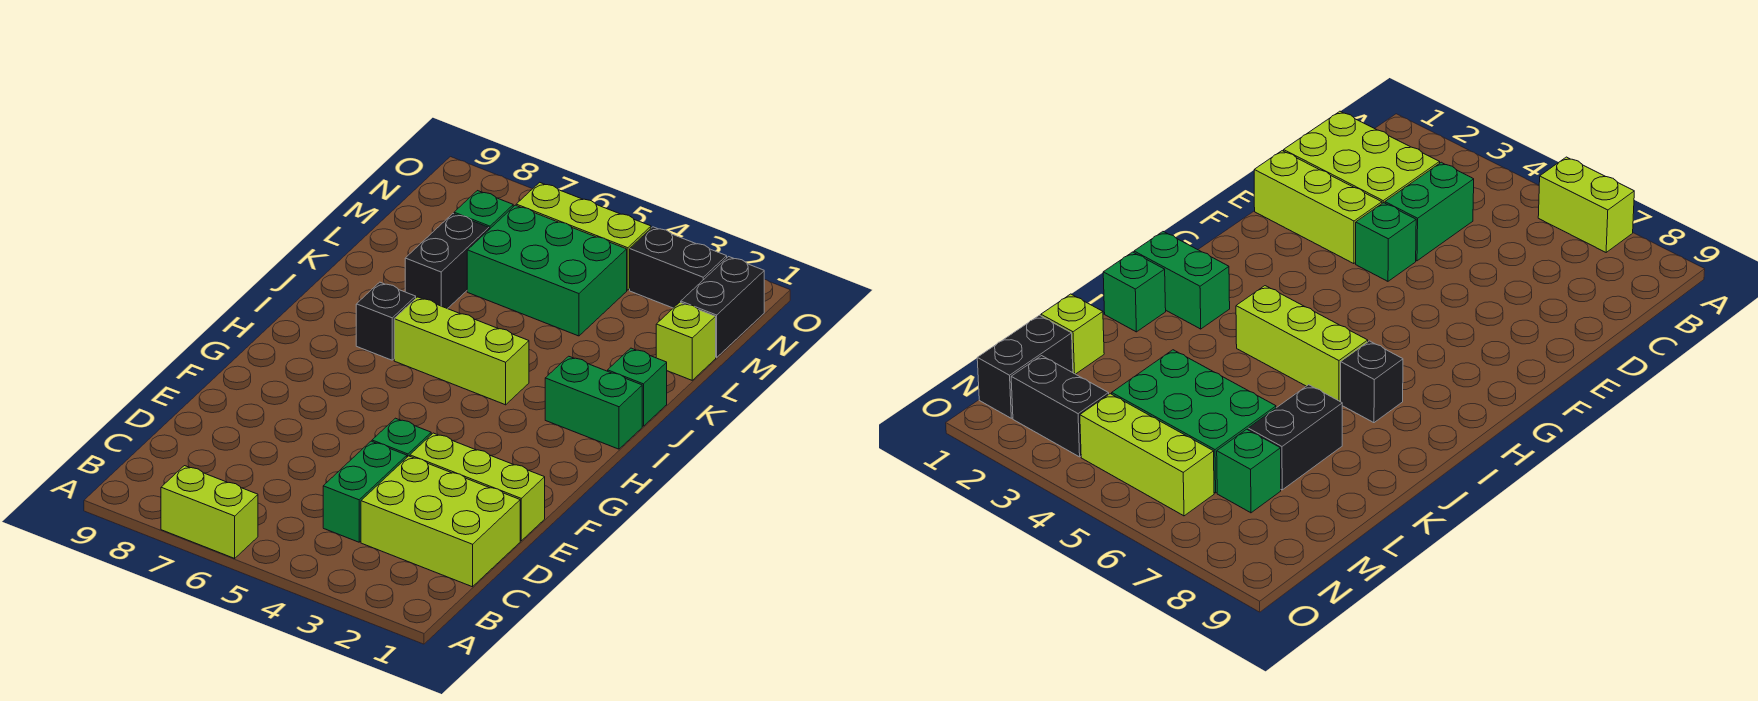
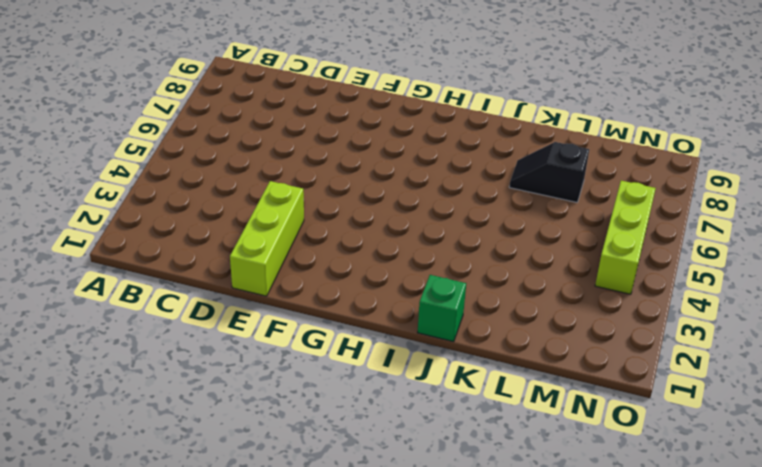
black 1x2 slope [509,142,589,202] -> black 1x2 brick [405,214,489,309]
none -> lime 1x2 brick [161,466,258,558]
none -> lime 2x3 brick [361,456,520,587]
none -> green 1x2 brick [323,441,407,542]

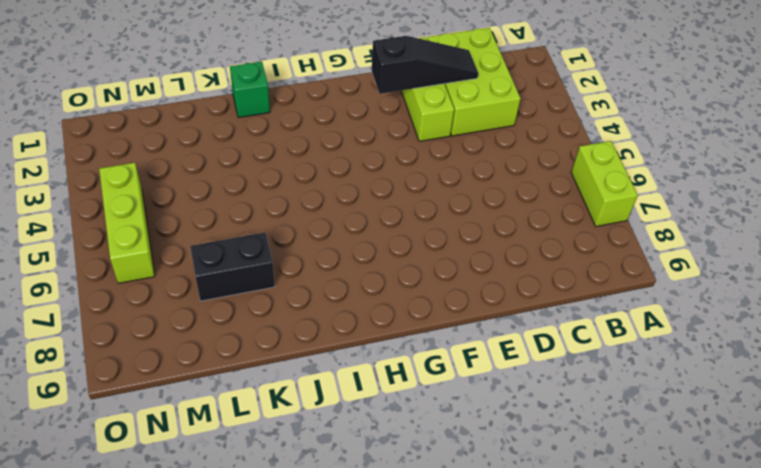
black 1x3 slope [372,36,478,94] -> none
none -> green 1x2 brick [323,441,407,542]
none -> green 1x1 brick [372,418,431,457]
none -> green 1x2 brick [545,356,642,449]

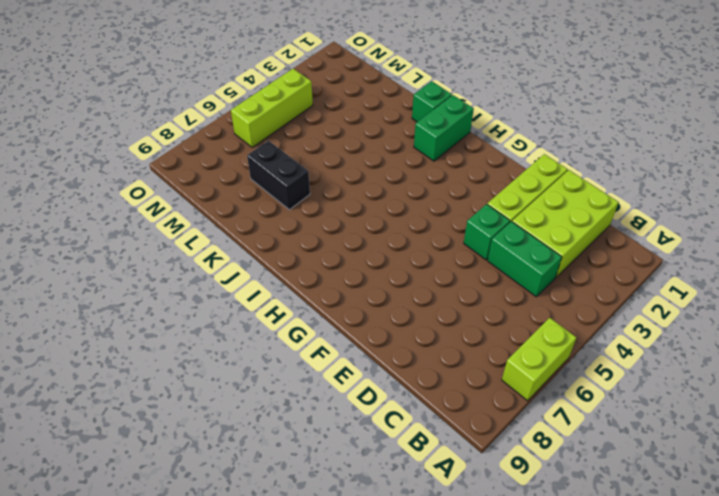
none -> lime 1x3 brick [394,297,529,405]
none -> black 1x1 brick [356,282,416,360]
none -> lime 1x1 brick [656,302,716,380]

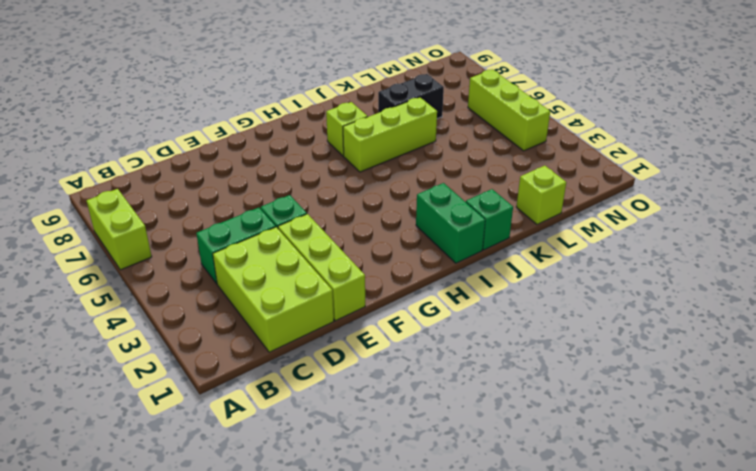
lime 1x3 brick [343,97,437,172] -> lime 1x3 brick turned to [394,297,529,405]
lime 1x1 brick [326,102,368,156] -> black 1x1 brick [356,282,416,360]
none -> green 2x3 brick [467,205,627,336]
none -> black 1x2 brick [681,257,764,357]
none -> green 1x1 brick [454,191,513,229]

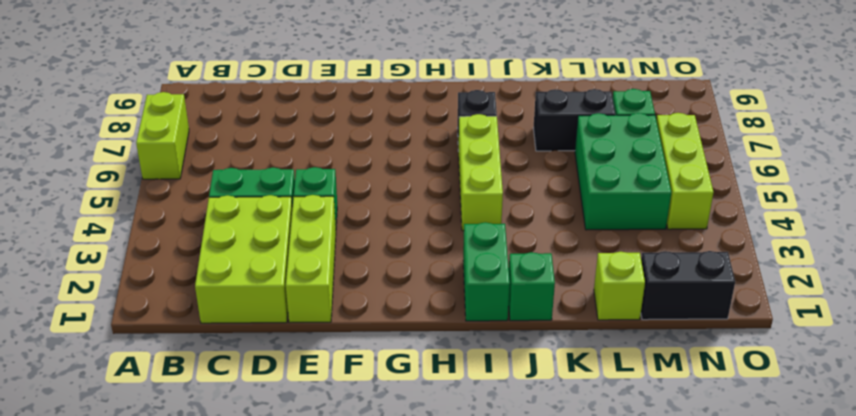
none -> black 1x2 brick [630,227,727,308]

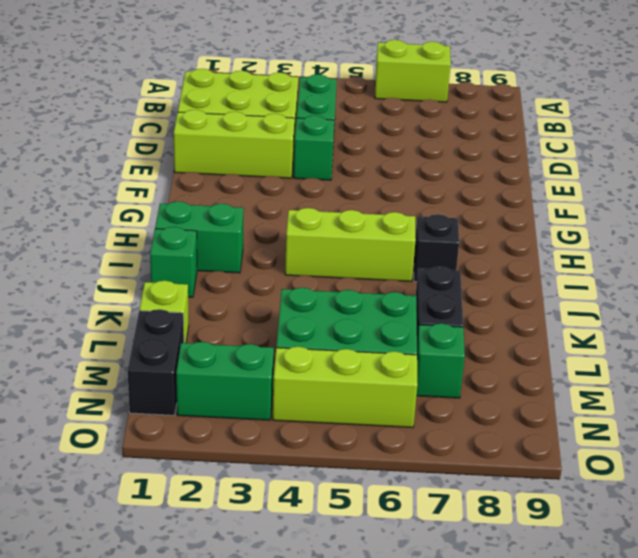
green 1x2 brick [176,342,274,420] -> black 1x2 brick [630,227,727,308]

